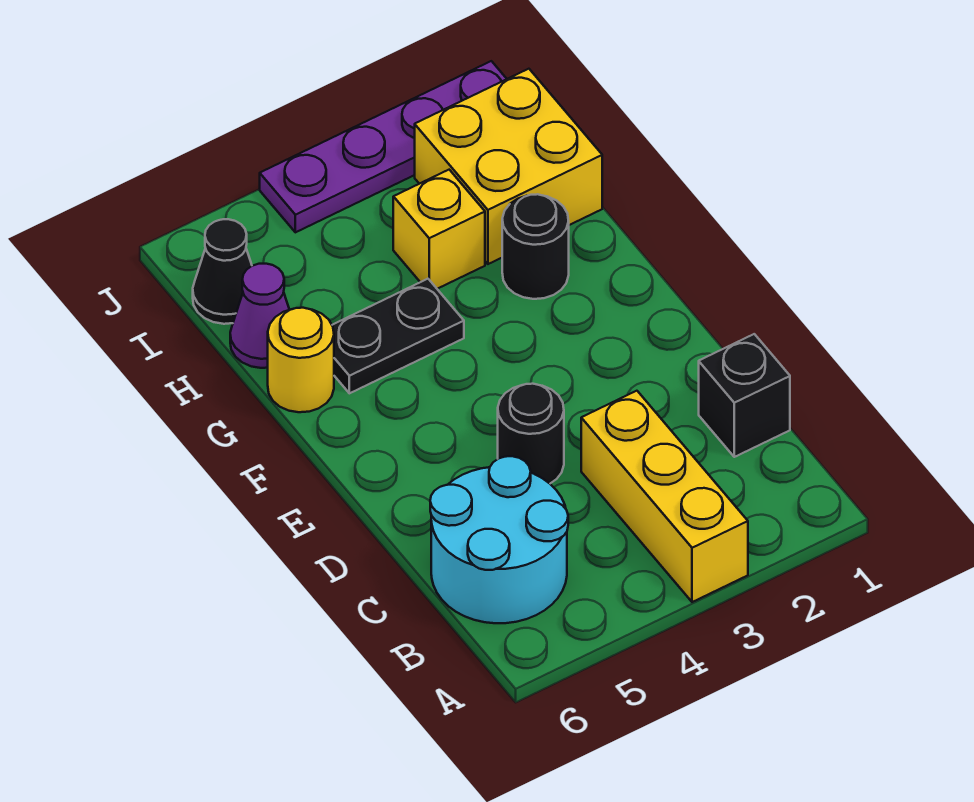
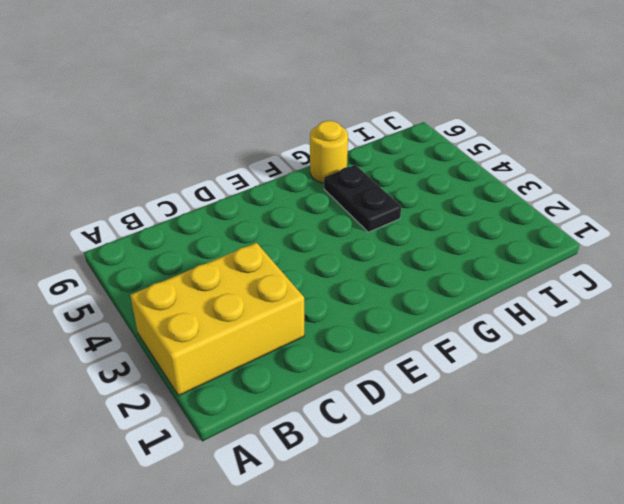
yellow 2x3 brick [130,243,304,396] -> yellow 1x3 brick [581,391,748,602]
none -> cyan 2x2 round brick [430,456,568,623]
none -> black 1x1 brick [699,334,790,457]
none -> black 1x1 round brick [498,384,564,483]

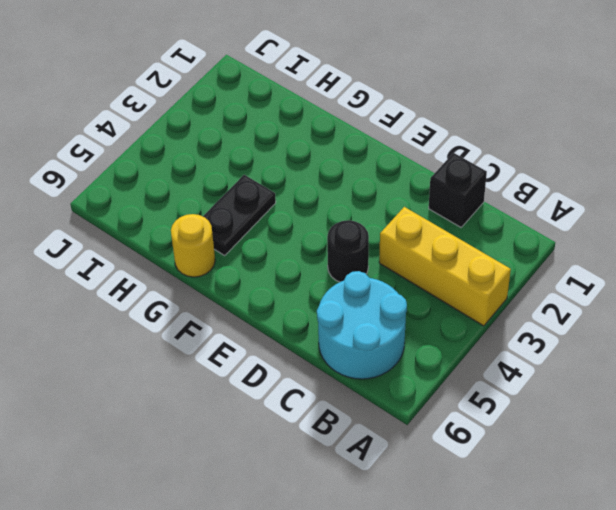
none -> black 1x1 round brick [502,194,569,299]
none -> yellow 2x2 brick [415,69,602,264]
none -> yellow 1x1 brick [393,170,485,289]

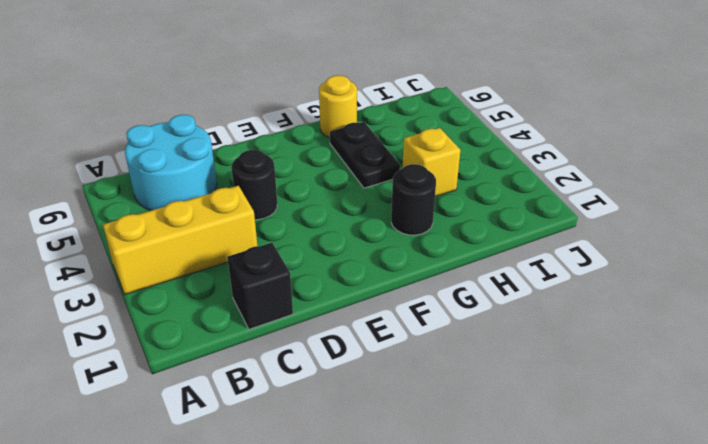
none -> yellow 2x2 brick [415,69,602,264]
none -> purple 1x1 cone [230,264,289,368]
none -> black 1x1 cone [193,219,252,324]

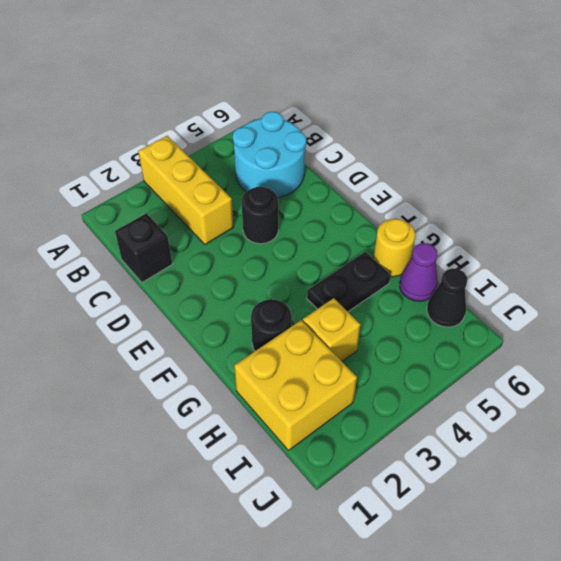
none -> purple 1x4 plate [260,61,506,232]

